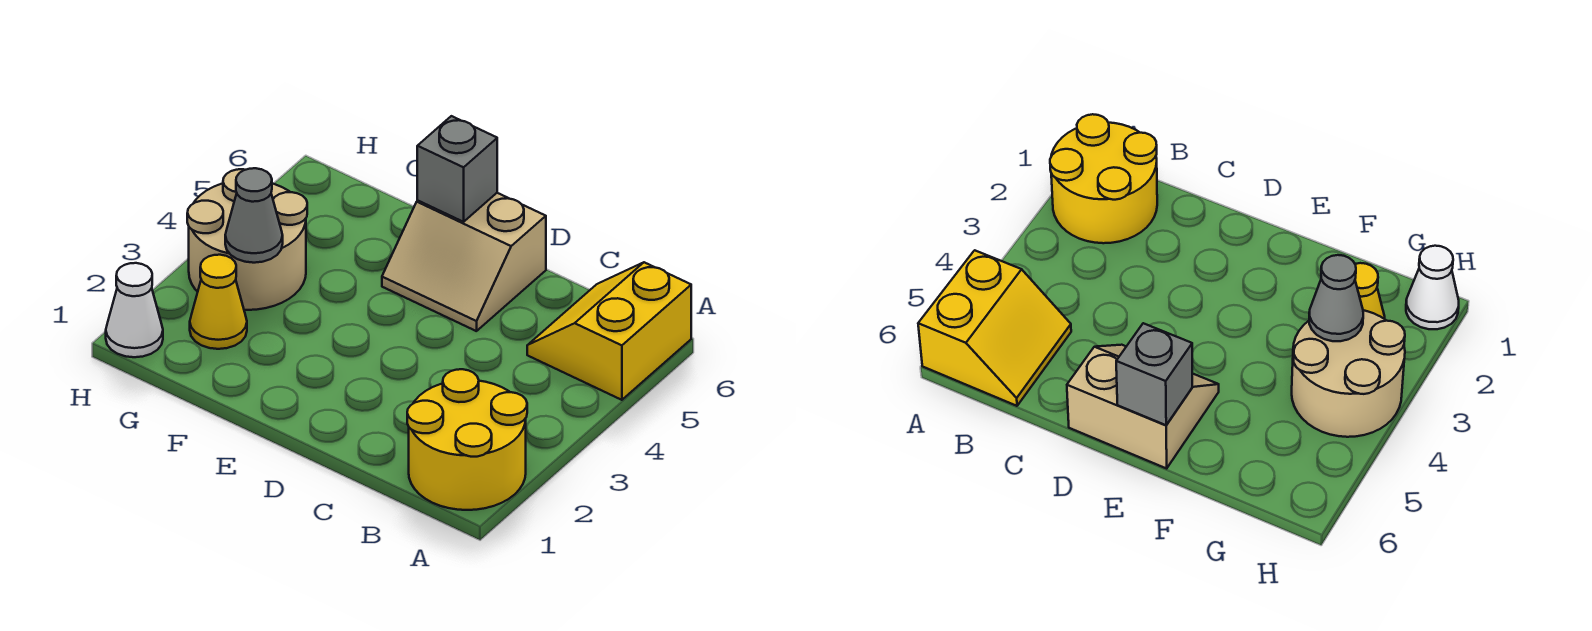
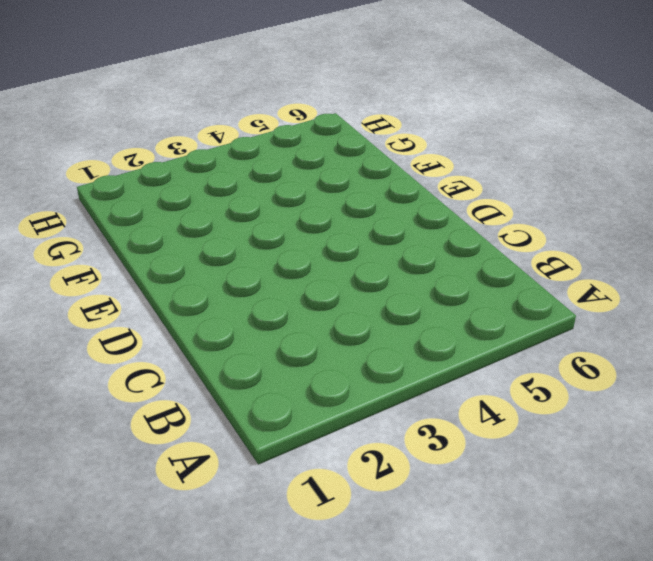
none -> yellow 2x2 round brick [407,369,527,510]
none -> yellow 2x2 slope [527,262,691,400]

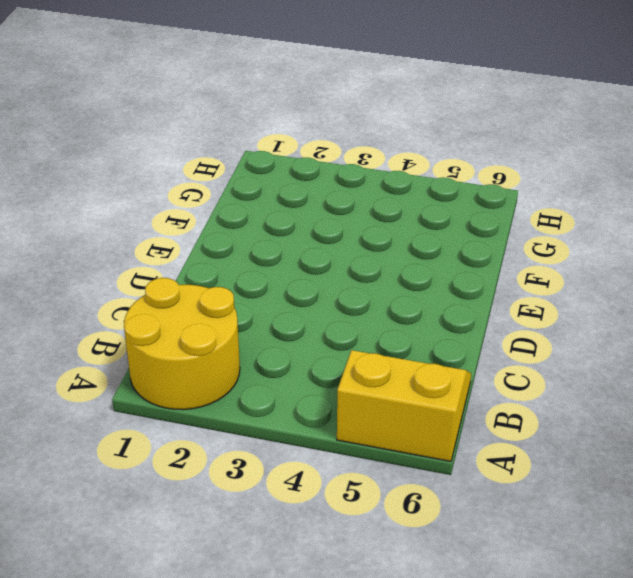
none -> tan 2x2 slope [382,193,546,331]
none -> yellow 1x1 cone [190,255,247,349]

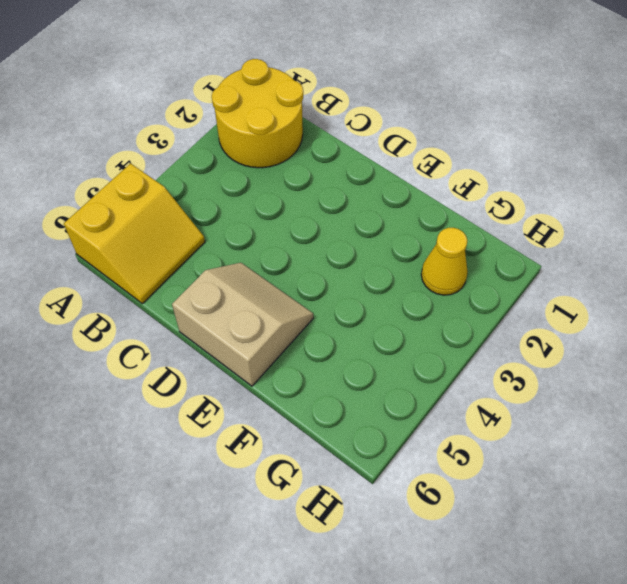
none -> tan 2x2 round brick [187,169,307,310]
none -> white 1x1 cone [106,263,163,357]

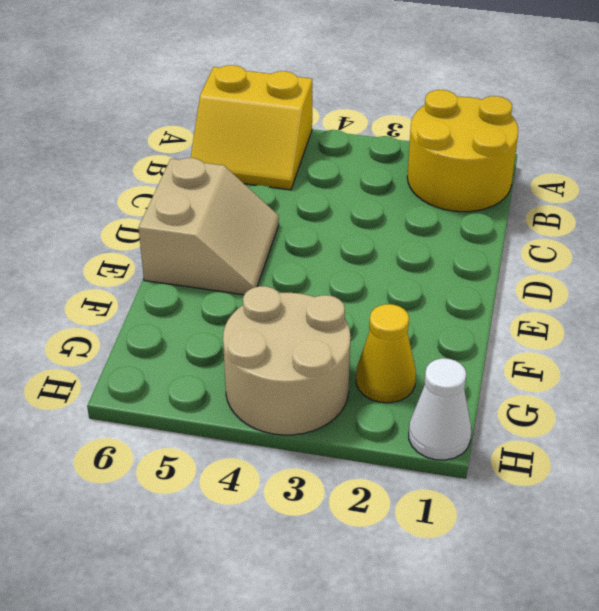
none -> grey 1x1 brick [417,116,497,222]
none -> grey 1x1 cone [225,168,283,263]

